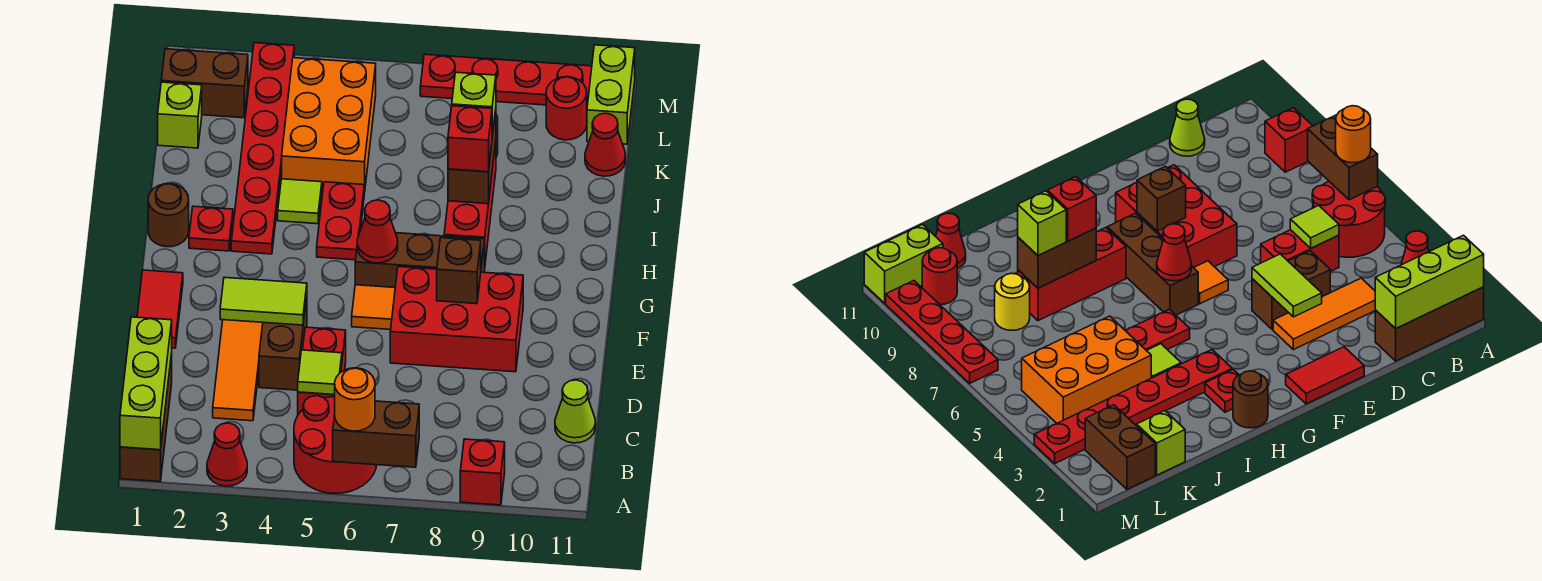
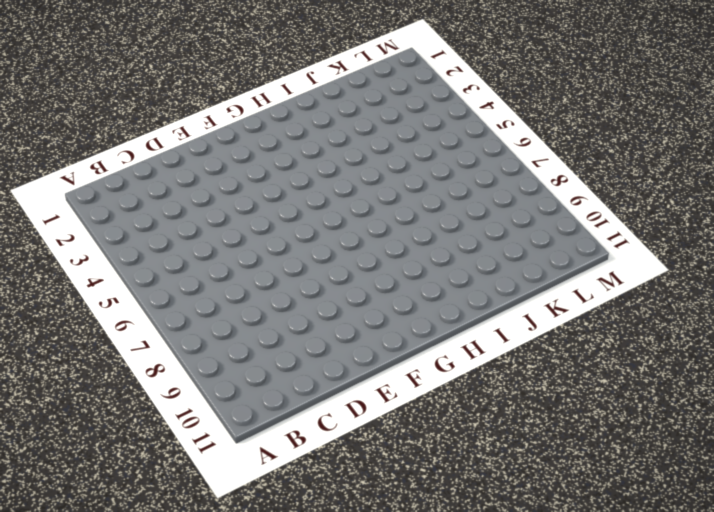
none -> brown 1x3 brick [120,354,172,482]
none -> red 1x1 cone [207,423,247,486]
none -> red 2x2 round brick [294,396,377,493]
none -> red 1x1 brick [460,439,505,505]

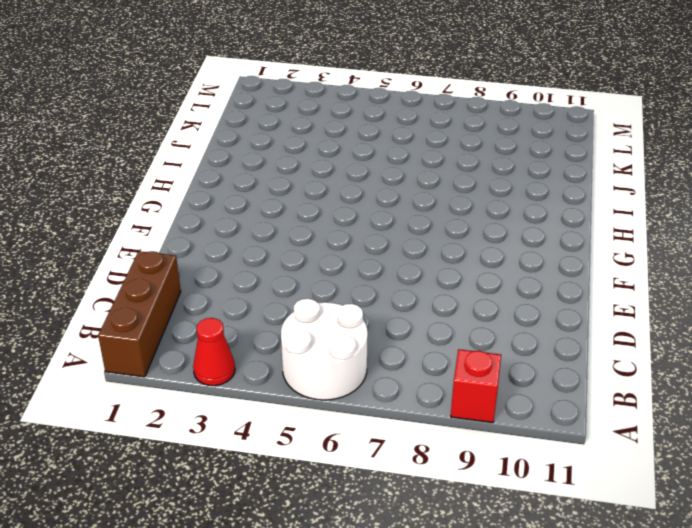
white 2x2 round brick [281,299,368,400] -> red 2x2 round brick [294,396,377,493]
none -> orange 1x3 tile [213,320,263,421]
none -> red 1x2 brick [298,327,346,415]
none -> lime 1x1 cone [555,380,595,443]
none -> brown 1x2 brick [259,297,307,390]

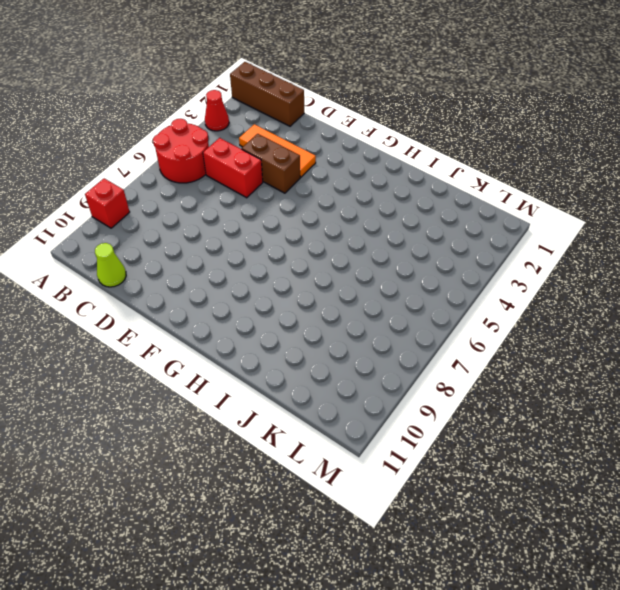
none -> red 1x2 tile [137,270,183,348]
none -> red 2x3 brick [390,267,523,372]
none -> orange 1x1 tile [352,285,395,330]
none -> brown 1x3 brick [355,230,485,288]

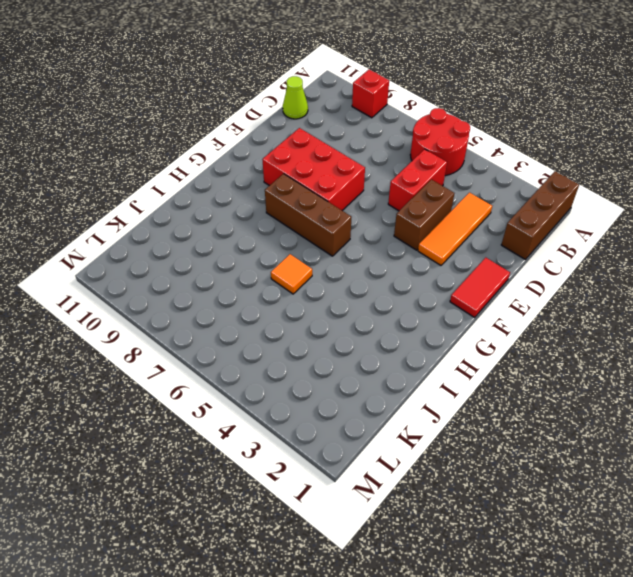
orange 1x1 tile [271,254,312,294] -> orange 1x1 tile moved to [352,285,395,330]
none -> red 1x1 cone [207,423,247,486]
none -> brown 1x1 round brick [148,184,189,247]
none -> red 1x1 plate [189,206,233,251]
none -> red 1x6 plate [231,43,294,254]

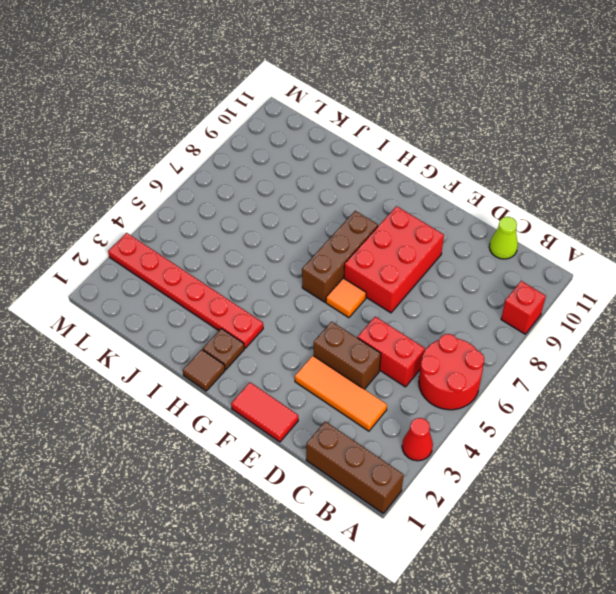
brown 1x1 tile [183,350,225,391] -> brown 1x1 round brick [148,184,189,247]
brown 1x1 plate [203,328,244,369] -> red 1x1 plate [189,206,233,251]
none -> red 1x2 plate [317,182,364,260]
none -> red 1x3 brick [444,142,496,262]
none -> lime 1x1 tile [278,179,322,224]
none -> orange 2x3 brick [282,58,376,193]

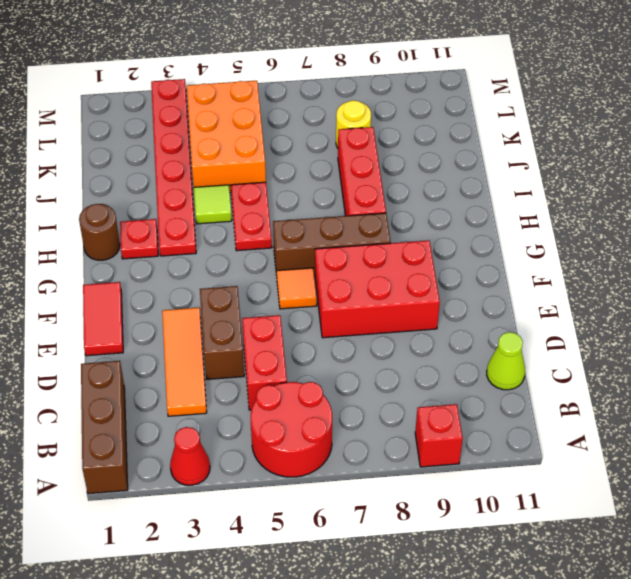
none -> lime 1x1 brick [158,82,202,148]
none -> red 1x1 cone [585,113,625,176]
none -> brown 1x2 brick [161,49,248,118]
none -> red 1x1 round brick [546,77,587,140]

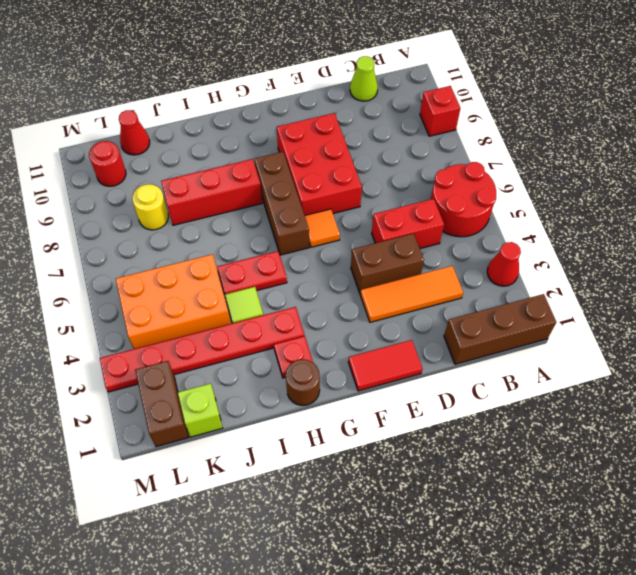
none -> lime 1x2 brick [587,45,635,144]
none -> red 1x4 plate [420,54,592,105]
none -> lime 1x3 brick [120,317,172,450]
none -> brown 1x2 brick [333,401,419,467]

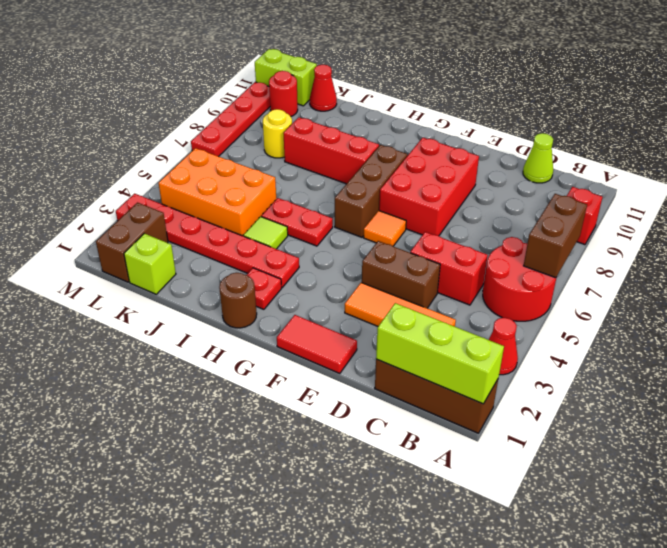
none -> lime 1x1 tile [298,350,342,395]
none -> lime 1x2 tile [220,277,307,325]
none -> brown 1x1 brick [437,238,481,304]
none -> red 1x1 cone [357,200,398,263]

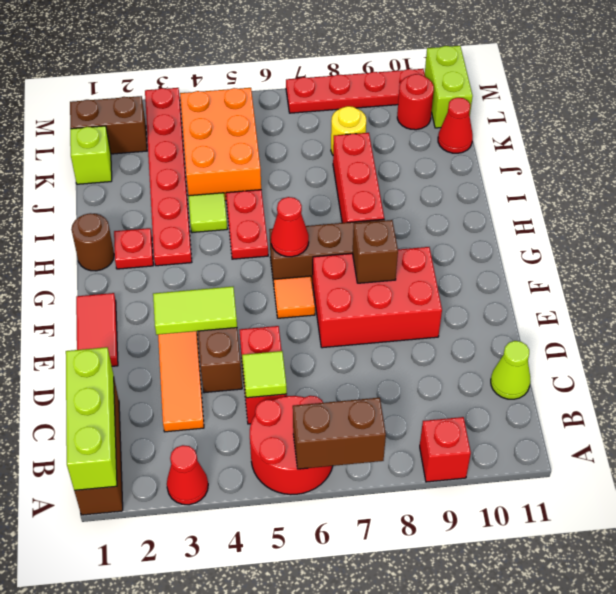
none -> brown 1x2 brick [448,110,496,204]
none -> orange 1x1 round brick [335,368,375,431]
none -> red 1x1 brick [448,106,492,172]
none -> lime 1x1 brick [452,72,496,136]

